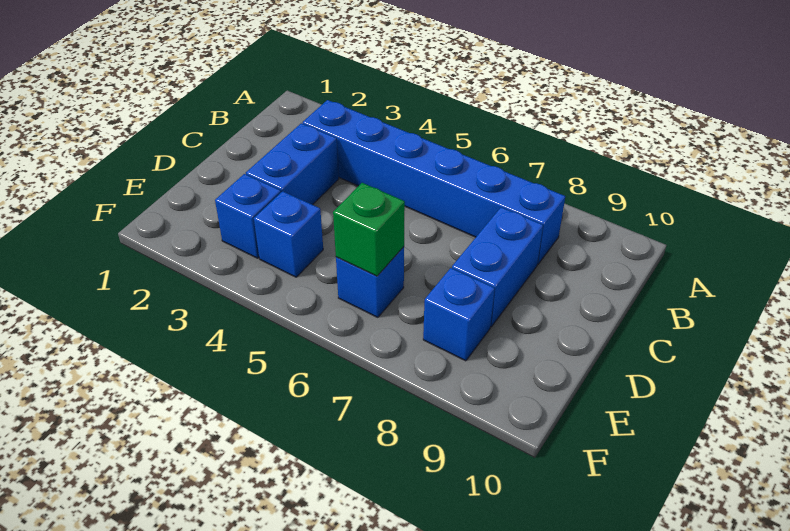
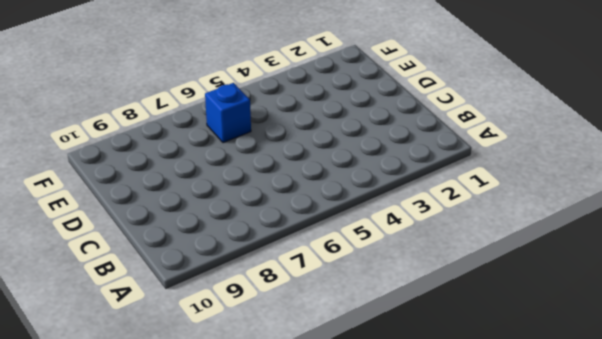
none -> blue 1x6 brick [303,100,565,264]
none -> blue 1x2 brick [246,123,339,205]

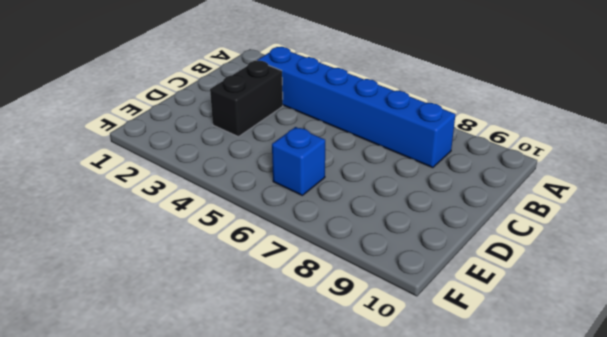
black 1x2 brick [210,60,283,137] -> blue 1x2 brick [246,123,339,205]
none -> blue 1x2 brick [452,207,543,327]
none -> blue 1x1 brick [215,174,281,258]

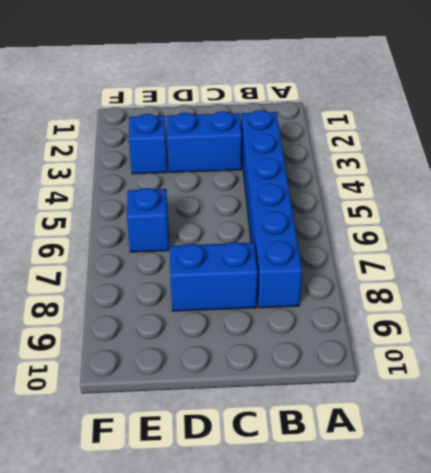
none -> blue 1x1 brick [254,191,323,277]
none -> blue 1x1 brick [423,268,495,361]

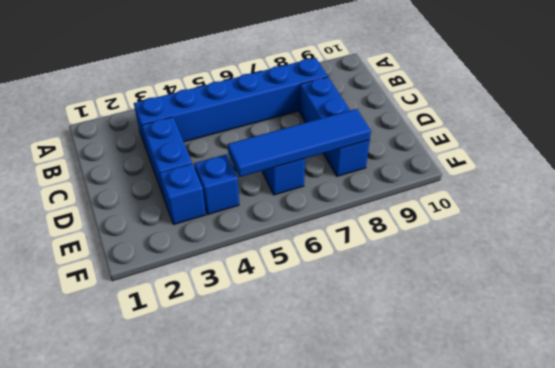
blue 1x4 tile [228,109,371,177] -> green 1x1 brick [333,183,405,276]

